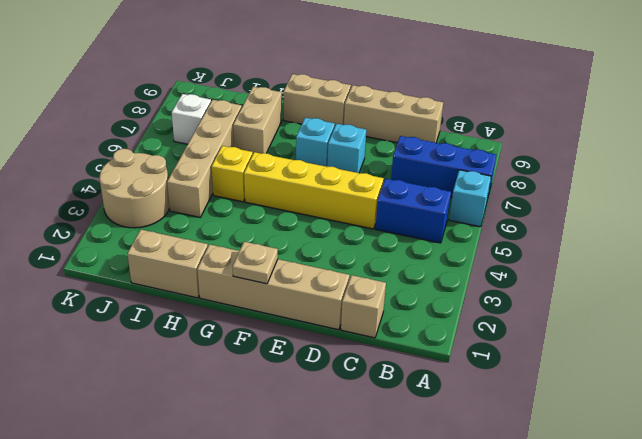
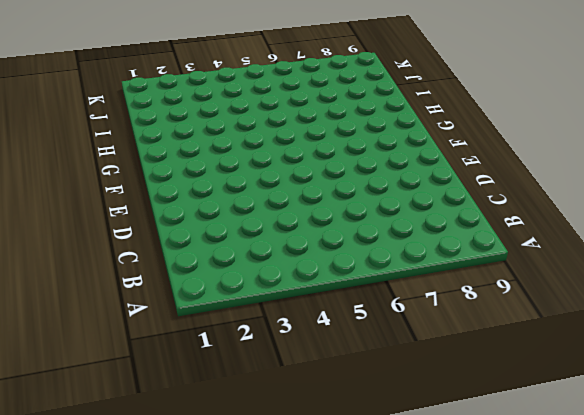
none -> cyan 1x1 brick [449,170,491,227]
none -> blue 1x3 brick [391,136,496,200]
none -> blue 1x2 brick [375,179,451,243]

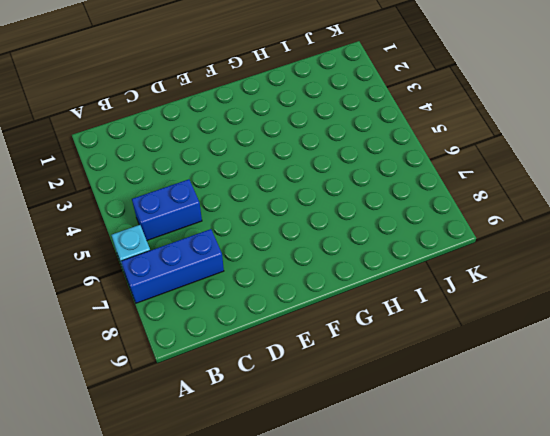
none -> tan 1x1 brick [341,275,386,338]
none -> tan 1x3 brick [344,85,443,143]
none -> tan 1x4 brick [197,244,350,330]

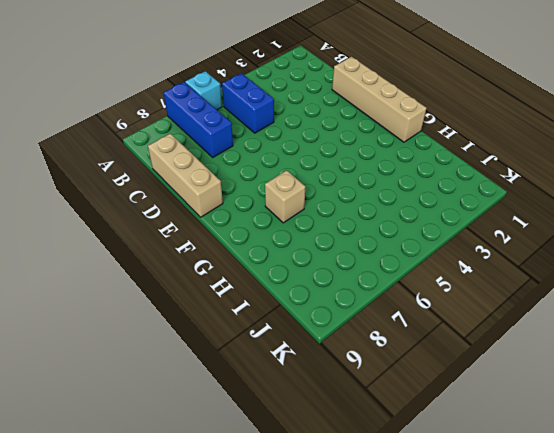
tan 1x1 brick [265,170,305,223] -> tan 1x1 brick moved to [341,275,386,338]
none -> yellow 1x4 brick [244,152,384,229]
none -> cyan 1x1 brick [327,124,366,173]
none -> cyan 1x1 brick [296,118,335,167]

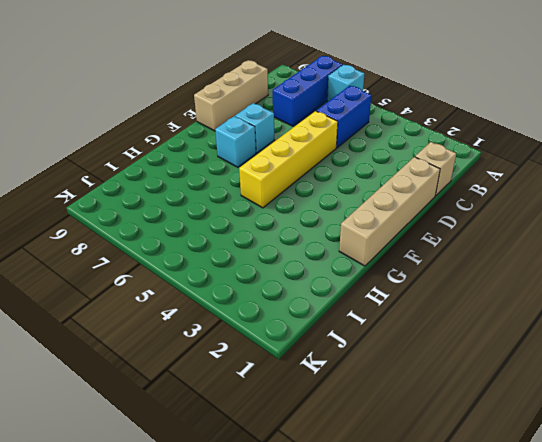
none -> tan 1x2 brick [284,74,351,126]
none -> tan 1x2 brick [127,230,208,298]
none -> yellow 1x1 brick [212,146,253,202]

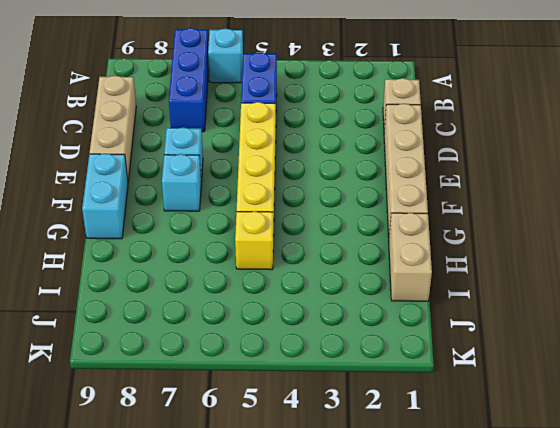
cyan 1x2 brick [82,154,128,239] -> tan 1x2 brick [284,74,351,126]
none -> tan 1x2 brick [233,87,282,154]
none -> tan 1x4 brick [167,100,242,217]
none -> tan 2x2 round brick [100,149,170,228]

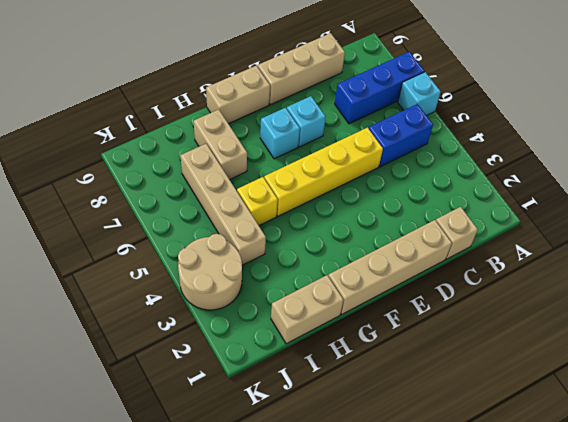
none -> white 1x1 brick [172,94,211,144]
none -> tan 1x1 plate [233,242,278,284]

